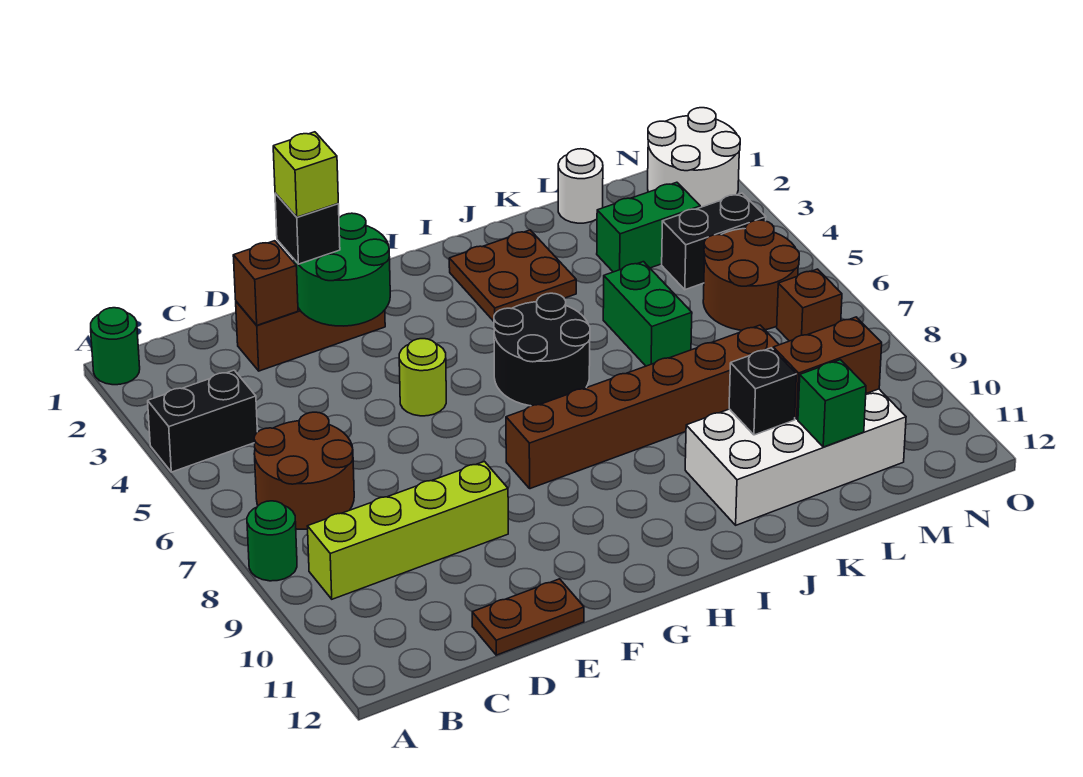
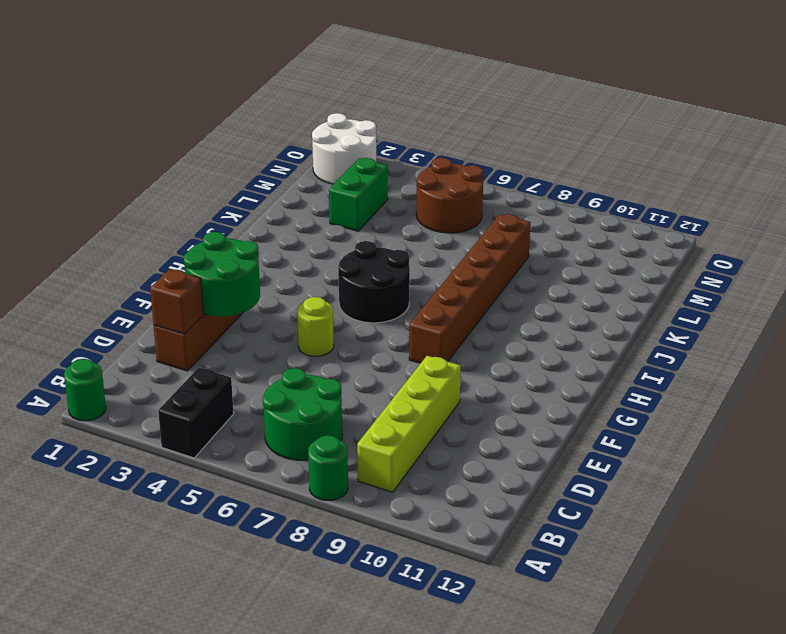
green 2x2 round brick [263,368,342,460] -> brown 2x2 round brick [254,412,354,529]
none -> brown 1x2 plate [472,579,584,655]
none -> brown 2x2 plate [449,230,576,321]
none -> white 2x4 brick [685,389,906,525]

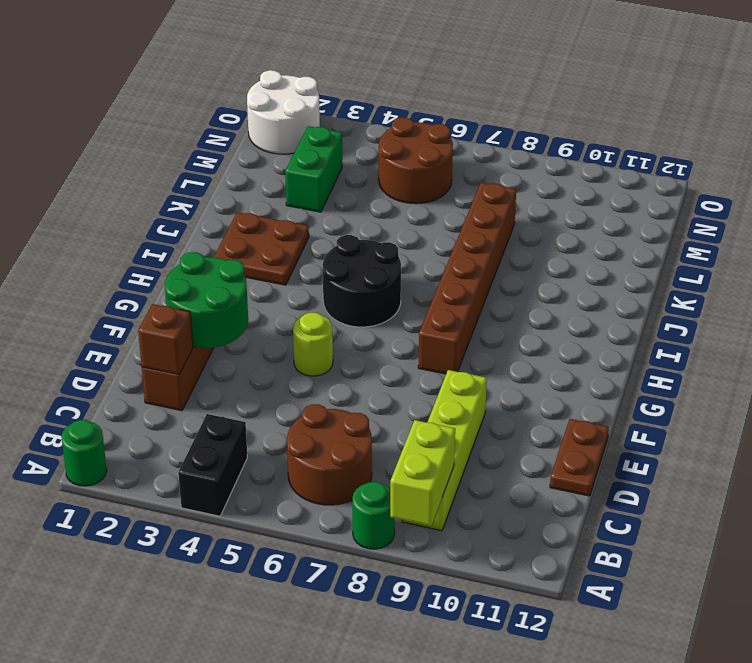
lime 1x2 brick [390,420,455,526] -> none
none -> white 2x4 brick [685,389,906,525]
none -> green 1x2 brick [603,262,692,366]
none -> white 1x1 round brick [558,149,603,223]

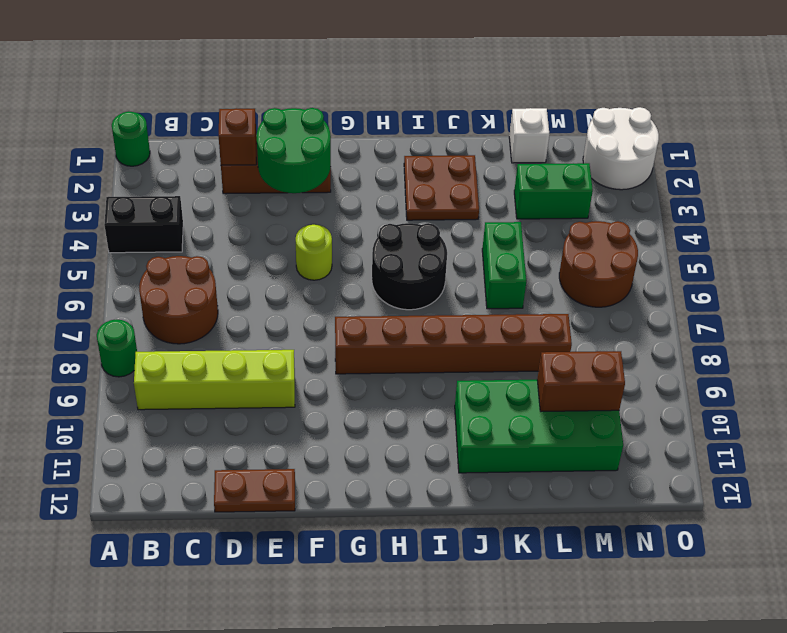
green 2x4 brick [455,380,623,473] -> white 2x4 brick [685,389,906,525]
white 1x1 brick [509,108,549,163] -> white 1x1 round brick [558,149,603,223]
none -> black 1x2 brick [662,193,766,290]
none -> brown 1x1 brick [777,269,842,341]
none -> black 1x1 brick [729,348,796,435]

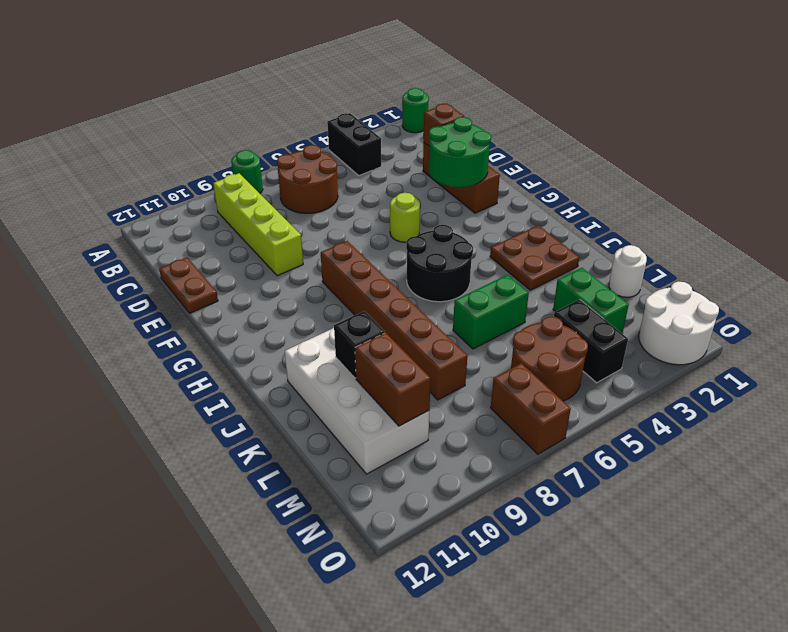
brown 1x2 brick [491,363,571,454] -> brown 1x1 brick [777,269,842,341]
none -> green 1x1 brick [798,360,866,447]
none -> black 1x1 brick [275,193,340,264]
none -> lime 1x1 brick [273,132,338,217]

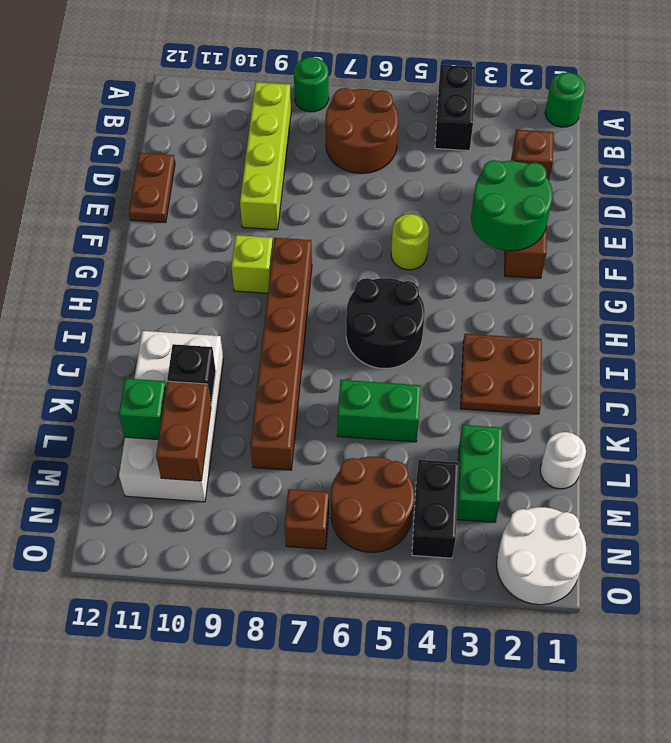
lime 1x1 brick [231,235,273,293] -> lime 1x1 brick moved to [273,132,338,217]
none -> black 1x1 brick [275,193,340,264]

